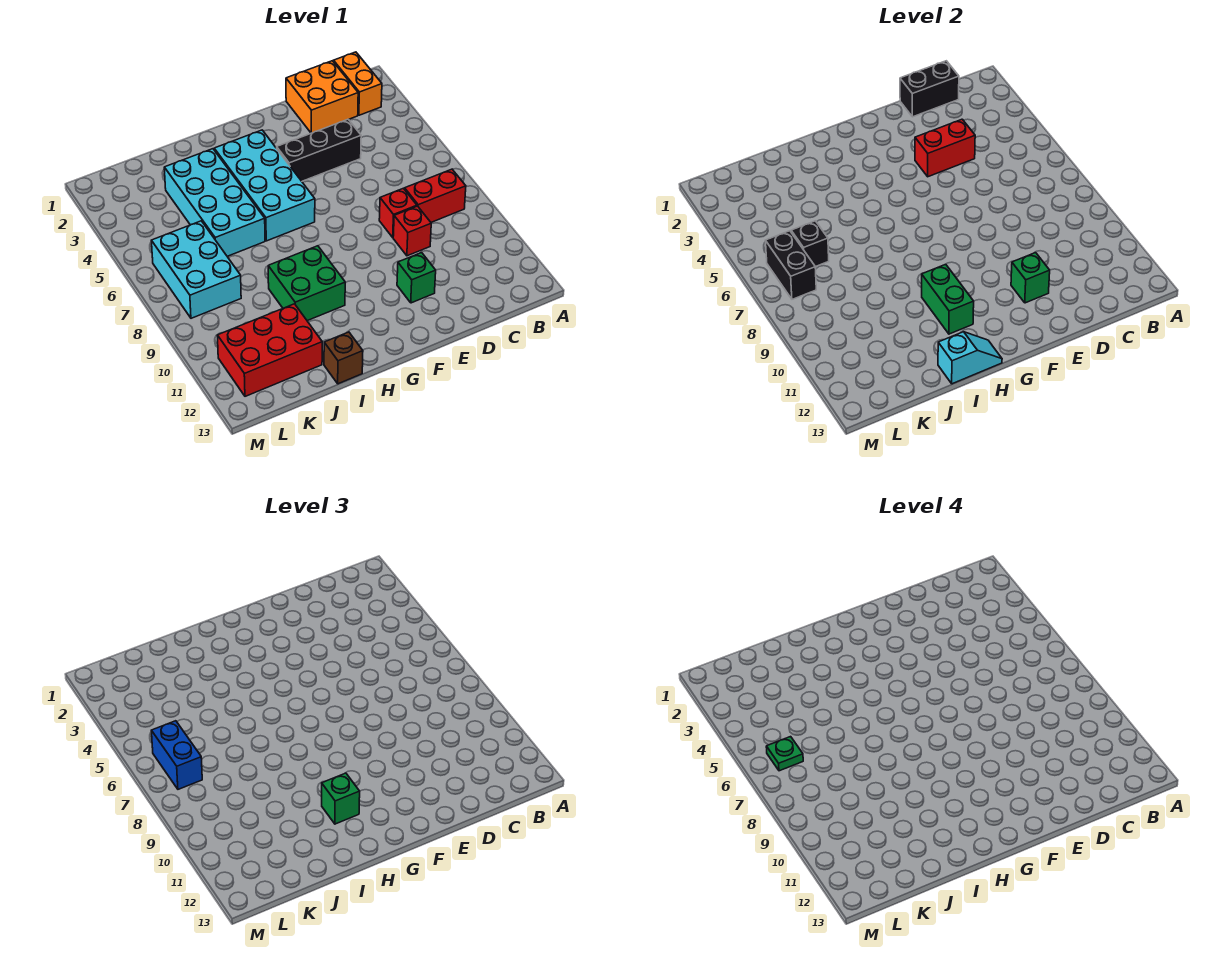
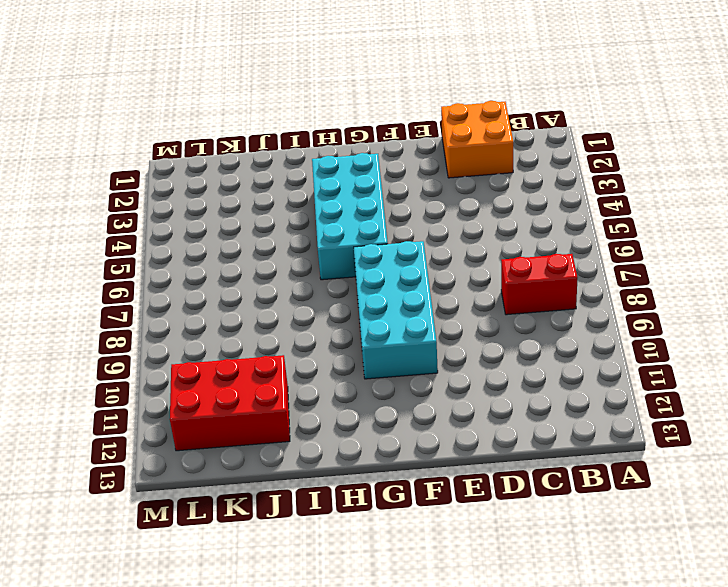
cyan 2x4 brick [354,241,438,379] -> cyan 2x4 brick moved to [164,149,265,256]
none -> orange 1x2 brick [334,52,382,115]
none -> black 1x3 brick [277,119,361,181]
none -> red 1x1 brick [379,188,417,237]

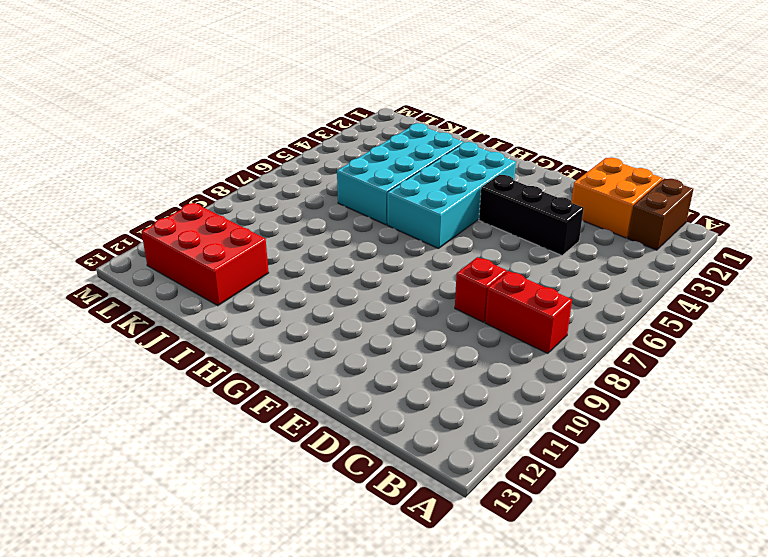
brown 1x2 brick [628,179,693,250] -> orange 1x2 brick [334,52,382,115]
none -> red 1x1 brick [393,206,431,256]
none -> green 1x1 brick [397,253,436,303]
none -> green 2x2 brick [268,246,345,321]

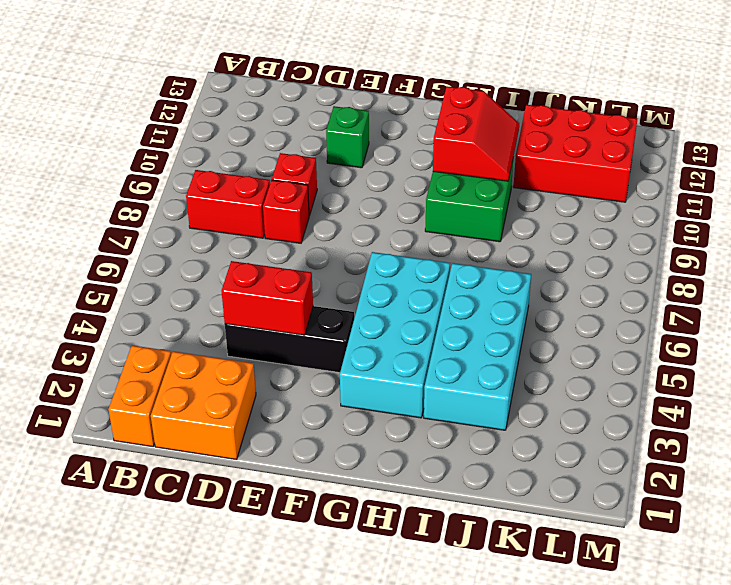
red 2x2 slope [433,86,519,181] -> green 1x2 brick [922,264,974,334]
none -> brown 1x1 brick [324,332,363,384]
none -> cyan 2x3 brick [151,221,241,318]
none -> black 1x2 brick [900,61,959,117]

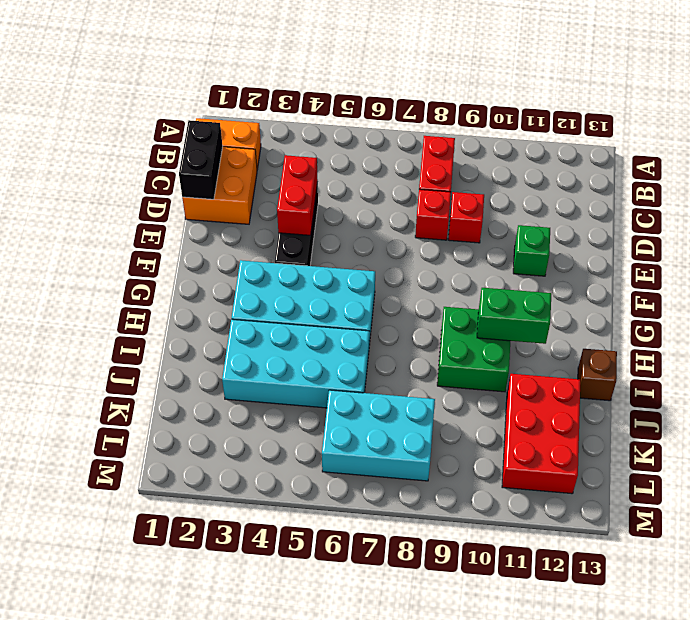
none -> green 1x1 brick [1011,253,1050,303]
none -> cyan 1x2 slope [938,332,1002,384]
none -> black 1x1 brick [791,221,829,267]

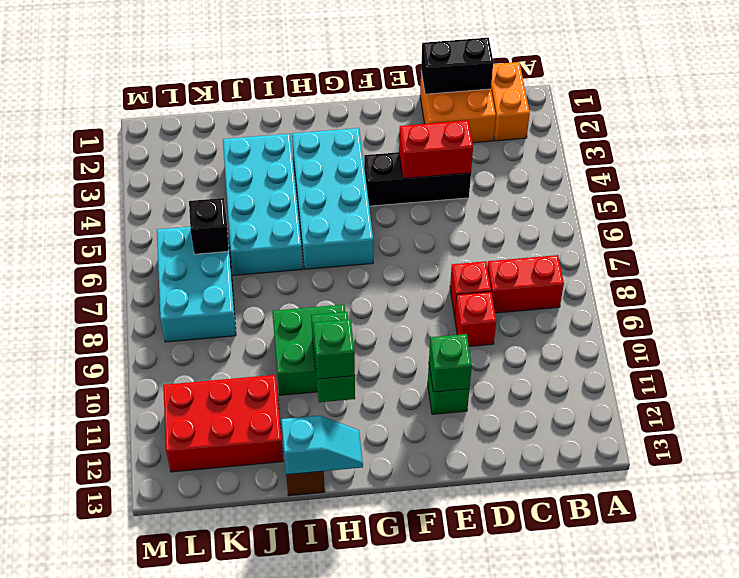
none -> black 1x2 brick [765,231,816,299]
none -> blue 1x2 brick [151,721,202,789]
none -> green 1x1 plate [766,737,803,771]

